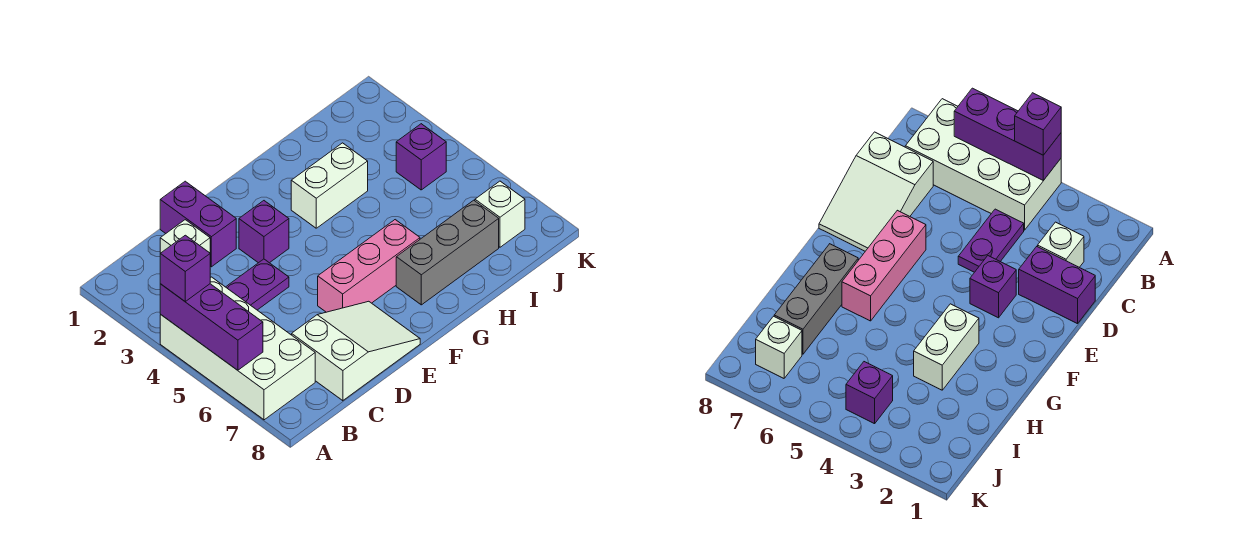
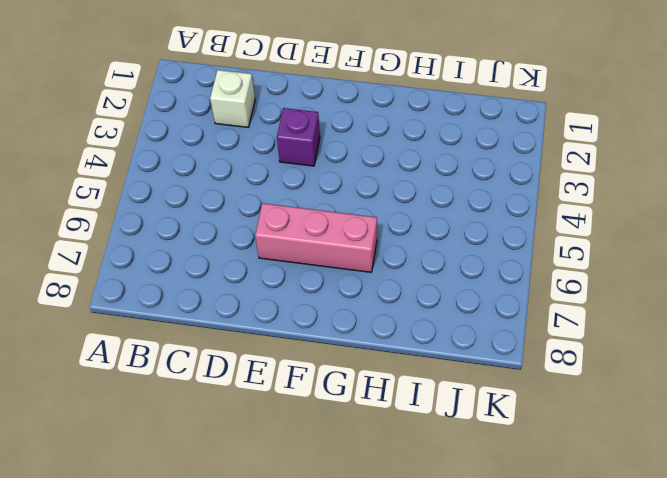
none -> white 2x4 brick [160,277,315,420]
none -> purple 1x2 plate [226,259,289,310]
none -> white 2x3 slope [292,301,420,401]

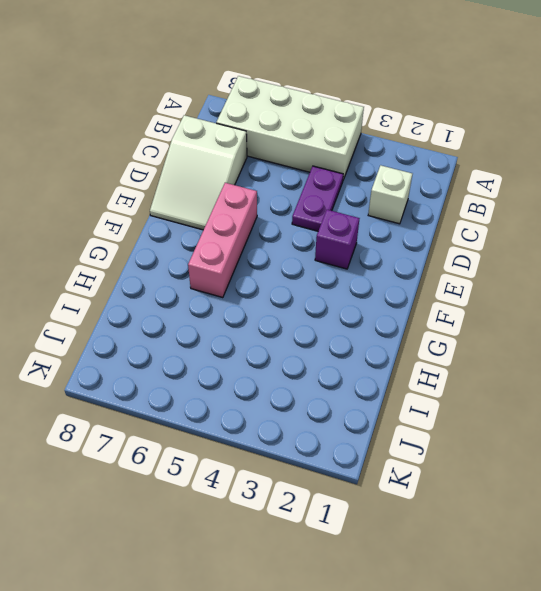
none -> purple 1x2 brick [160,181,236,267]
none -> white 1x2 brick [291,143,368,228]
none -> grey 1x3 brick [396,200,499,305]

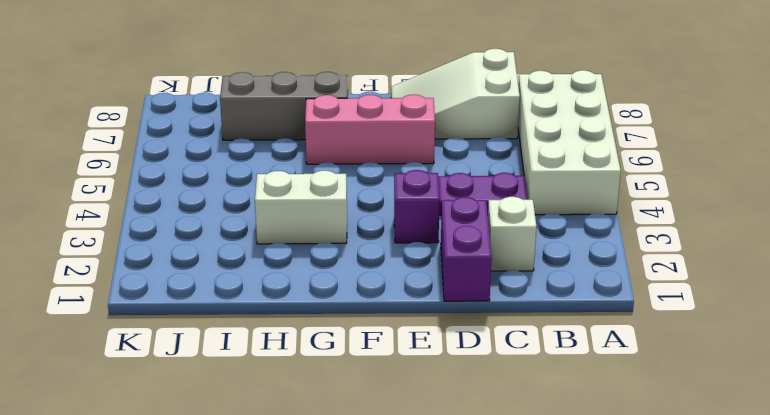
none -> purple 1x1 brick [396,124,446,190]
none -> white 1x1 brick [475,181,525,247]
none -> purple 1x3 brick [160,284,263,370]

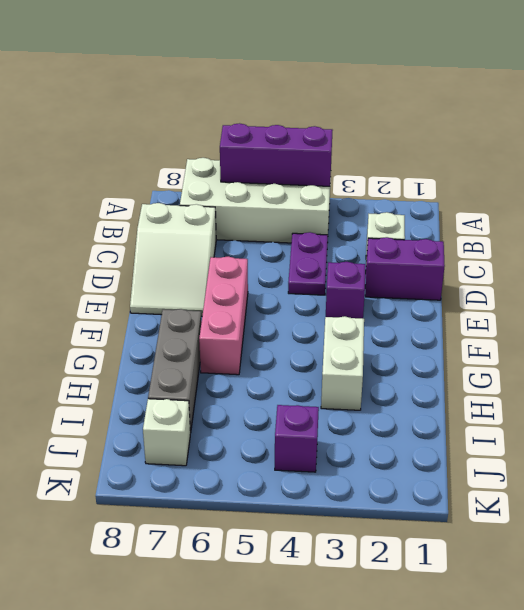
none -> purple 1x1 brick [160,235,210,301]

